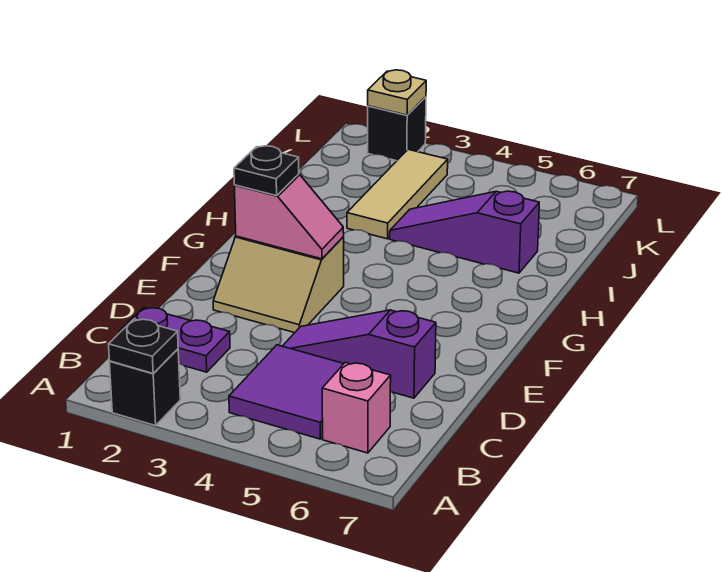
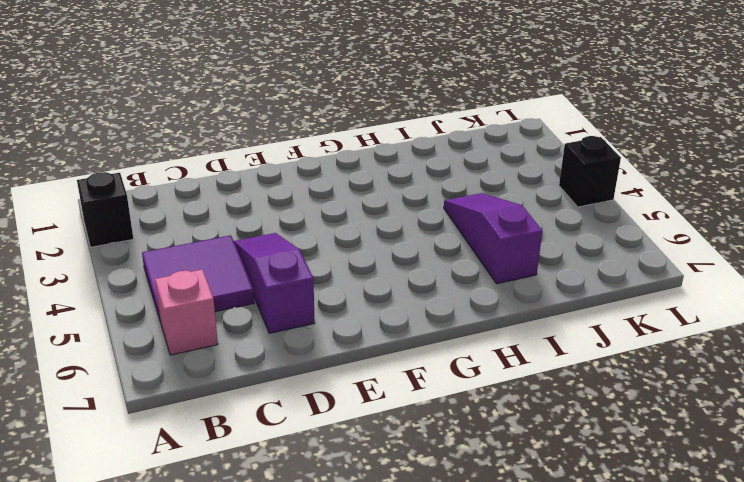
black 1x1 brick [559,136,621,207] -> black 1x1 brick moved to [368,97,426,161]
none -> purple 1x2 plate [119,307,230,372]
none -> tan 2x2 slope [213,236,344,333]
none -> tan 1x3 tile [347,149,448,239]

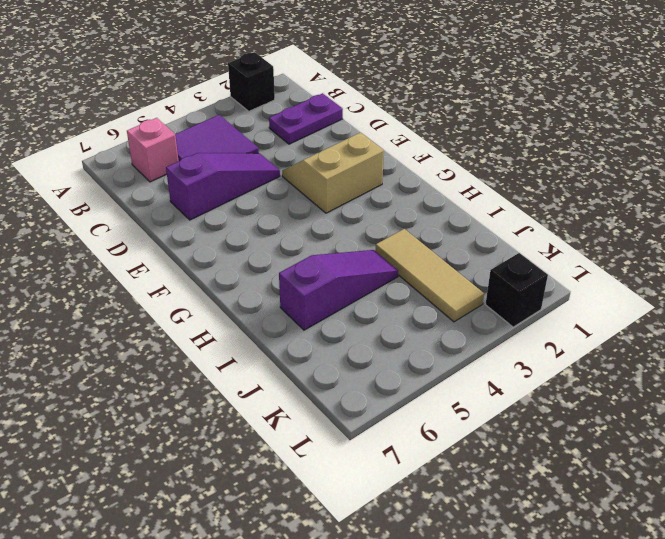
none -> black 1x1 plate [109,319,178,373]
none -> pink 1x2 slope [234,174,344,259]
none -> tan 1x1 plate [368,70,426,115]

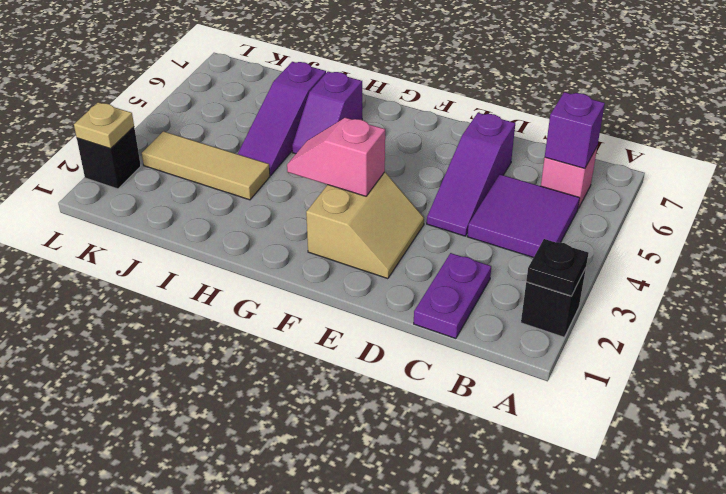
purple 1x1 brick [545,92,605,168] -> none
pink 1x2 slope [287,118,385,196] -> pink 1x2 slope turned to [234,174,344,259]
purple 1x2 slope [292,72,362,154] -> none
none -> black 1x1 plate [234,146,299,196]

